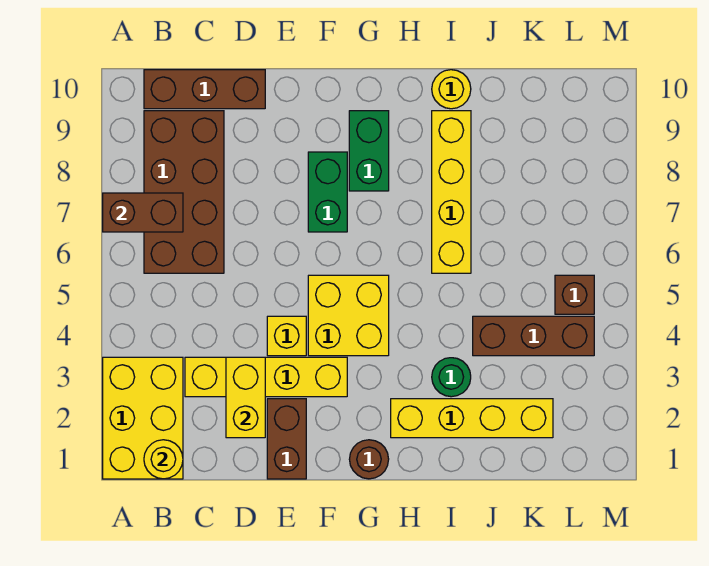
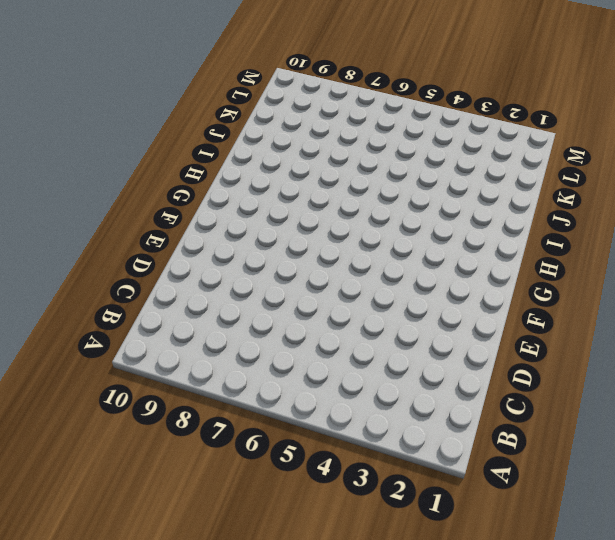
none -> yellow 2x3 brick [103,357,183,479]
none -> brown 2x4 brick [144,111,224,273]
none -> brown 1x3 brick [144,70,265,109]

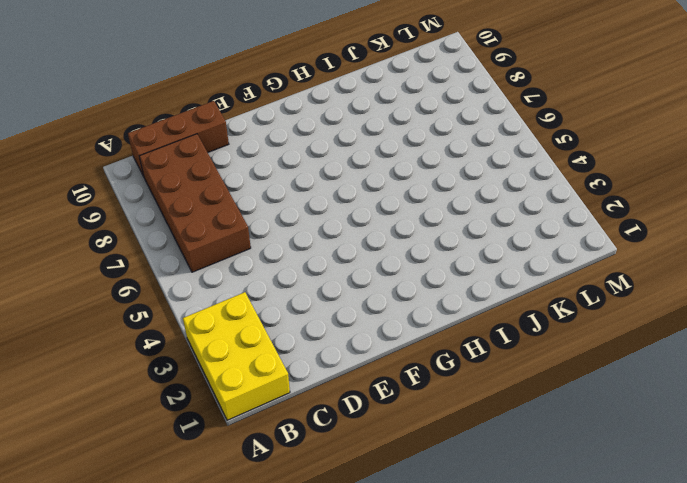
none -> yellow 1x4 brick [185,357,347,397]
none -> brown 1x2 brick [267,399,306,479]
none -> yellow 1x1 brick [267,316,306,356]

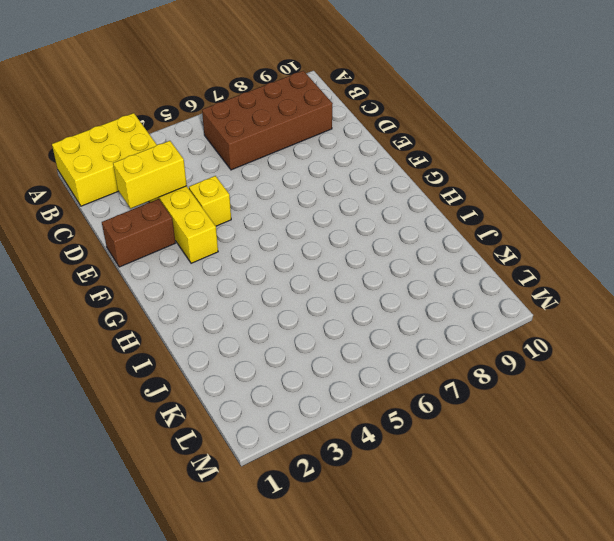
none -> brown 1x3 brick [144,70,265,109]
none -> yellow 2x2 brick [308,275,389,356]
none -> green 1x2 brick [308,152,347,232]

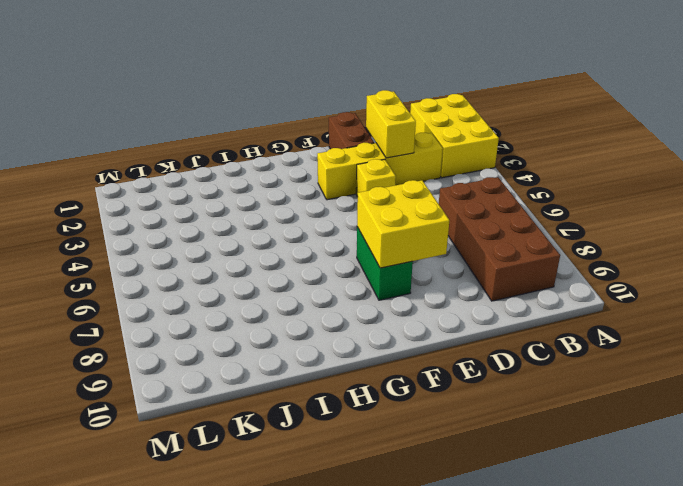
yellow 2x2 brick [357,180,450,268] -> yellow 2x2 brick moved to [308,275,389,356]
none -> brown 1x3 brick [144,70,265,109]
none -> brown 1x1 round brick [349,440,389,479]
none -> green 1x2 brick [349,111,389,191]

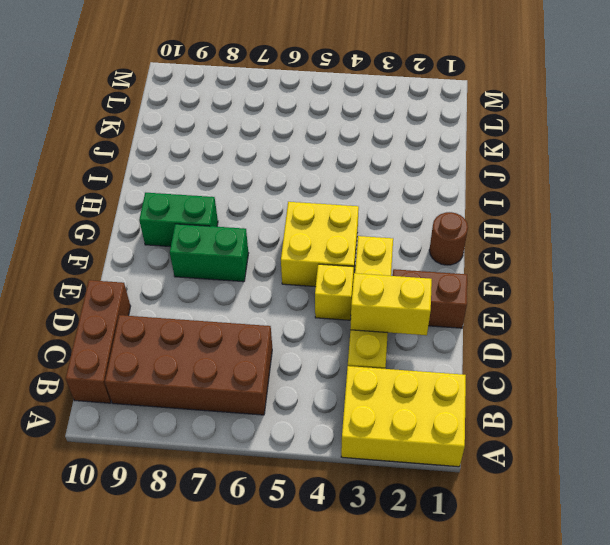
none -> yellow 1x4 brick [391,399,553,438]
none -> green 1x1 round brick [432,358,471,397]
none -> yellow 1x4 brick [432,111,471,273]

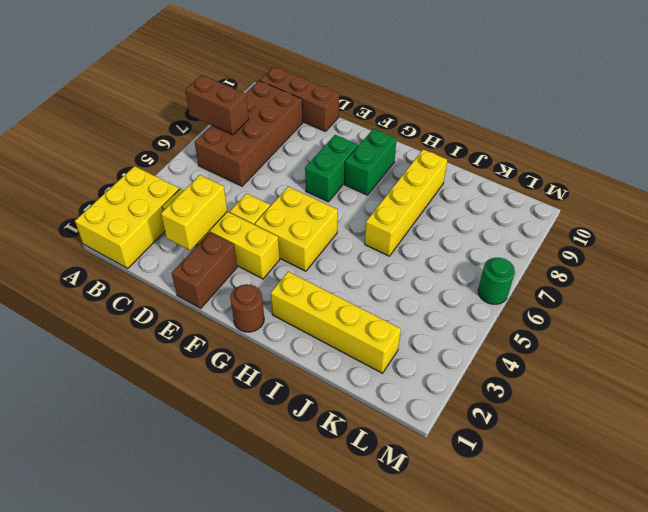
green 1x1 round brick [478,258,515,304] -> green 1x1 round brick moved to [432,358,471,397]
none -> yellow 1x1 round brick [432,70,471,109]
none -> brown 1x3 brick [473,316,594,356]
none -> brown 1x1 brick [555,275,594,314]

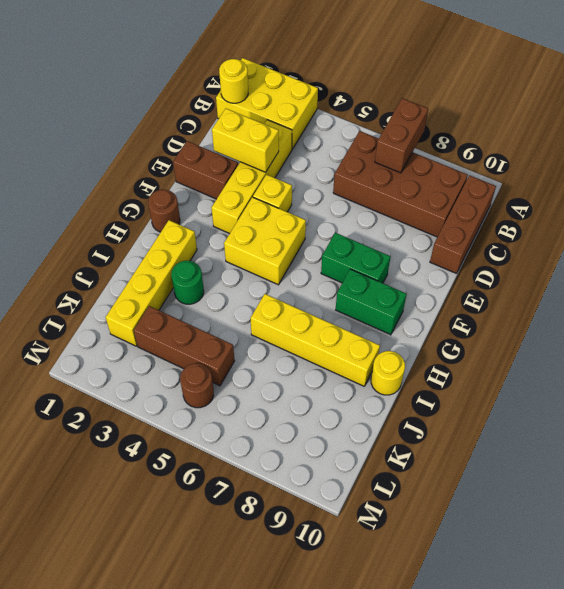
brown 1x3 brick [134,306,235,386] -> brown 1x3 brick turned to [473,316,594,356]
brown 1x1 round brick [180,364,214,408] -> brown 1x1 brick [555,275,594,314]

